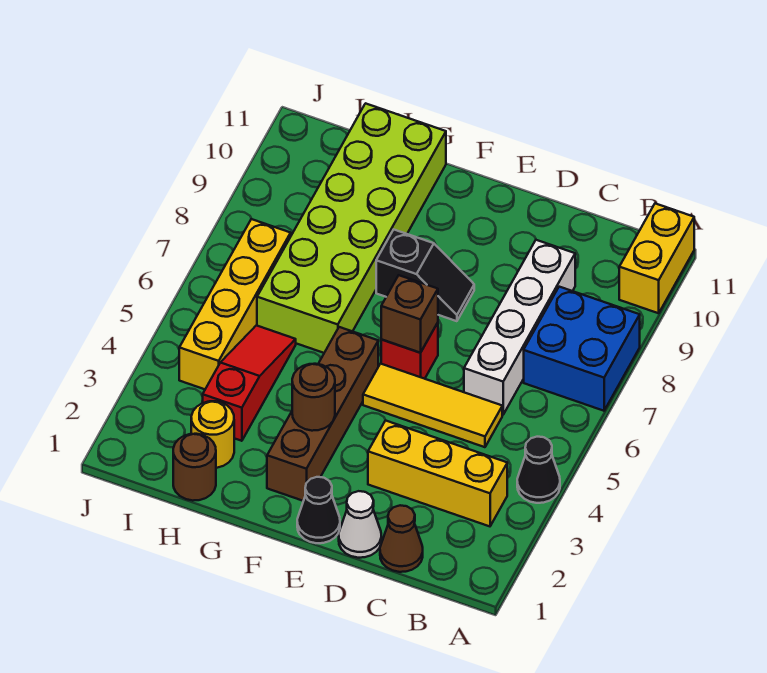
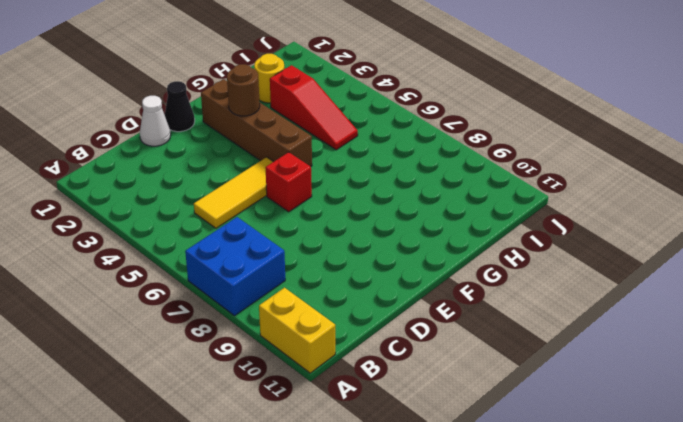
none -> black 1x1 cone [517,437,560,503]
none -> yellow 1x3 brick [368,420,507,526]
none -> brown 1x1 cone [380,505,423,572]

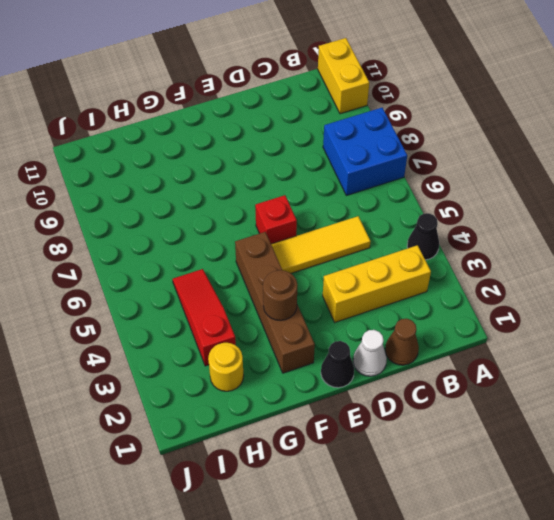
none -> white 1x4 brick [464,240,575,415]
none -> black 1x2 slope [376,230,474,321]
none -> lime 2x6 brick [257,103,446,353]

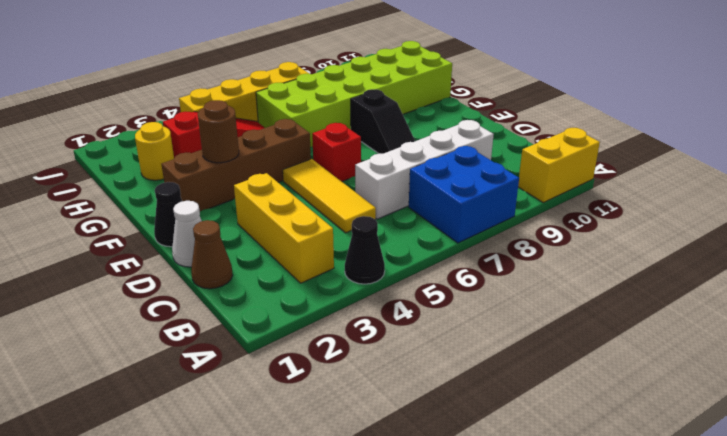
none -> brown 1x1 round brick [173,434,216,501]
none -> brown 1x1 brick [381,275,438,353]

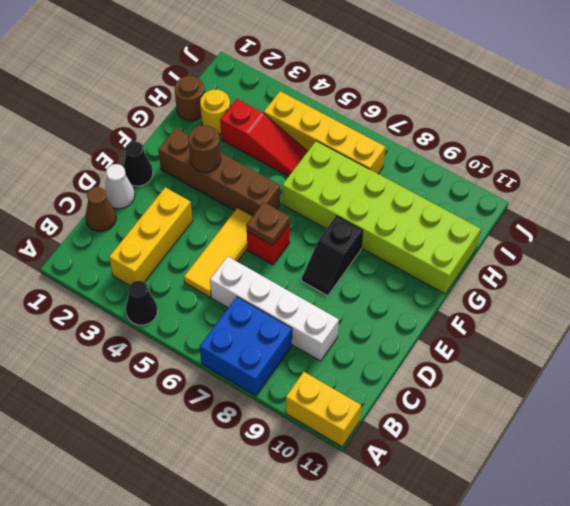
brown 1x1 plate [247,202,290,246] -> brown 1x1 brick [381,275,438,353]

